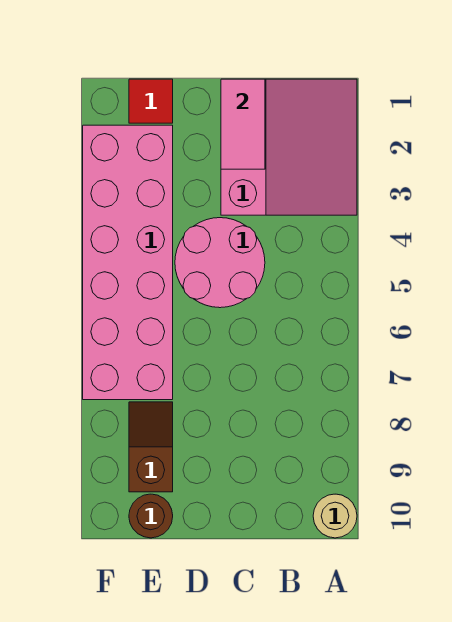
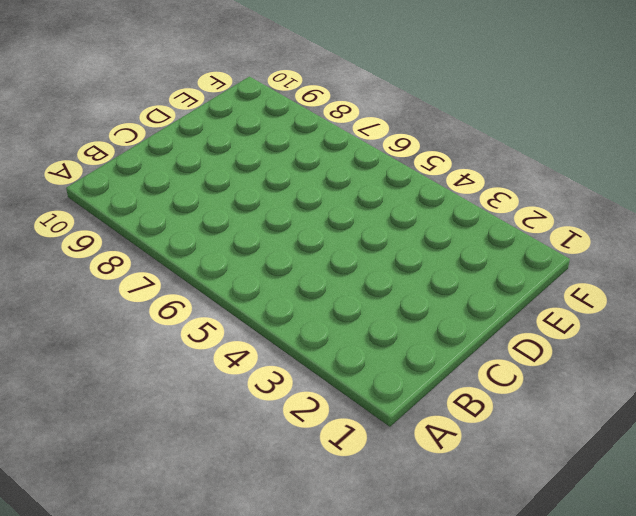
none -> pink 3x3 slope [221,79,357,215]
none -> tan 1x1 round brick [313,494,357,538]

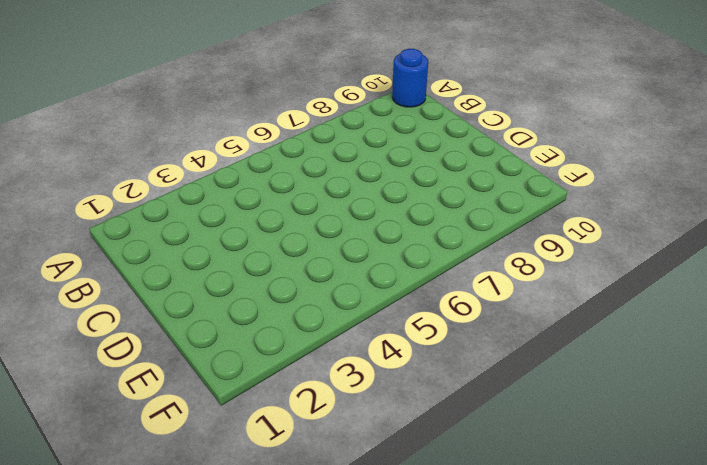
blue 1x1 round brick [392,49,428,107] -> tan 1x1 round brick [313,494,357,538]
none -> pink 3x3 slope [221,79,357,215]
none -> pink 2x2 round brick [175,218,265,308]

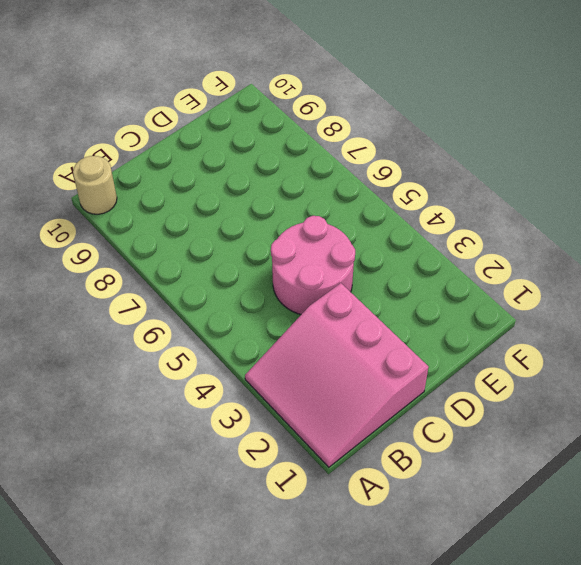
none -> red 1x1 tile [129,79,173,123]
none -> pink 2x6 brick [83,125,173,400]

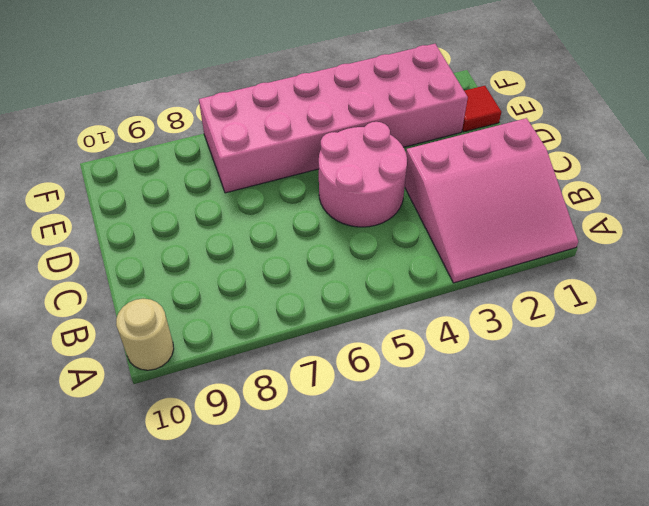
none -> brown 1x2 slope [129,402,173,492]
none -> brown 1x1 round brick [129,494,173,538]

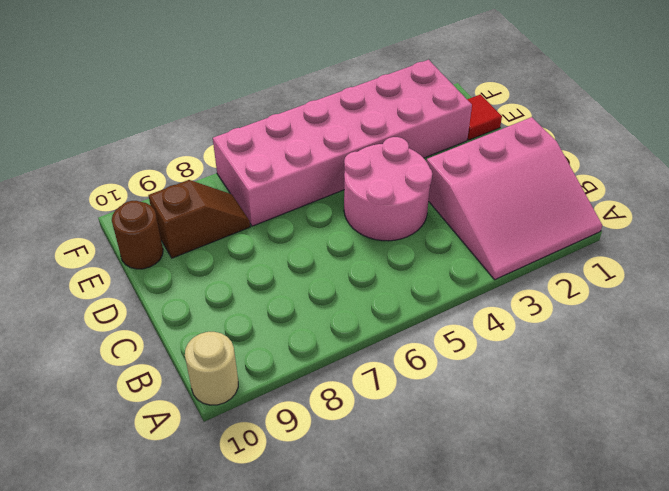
none -> pink 1x2 tile [221,79,265,169]

